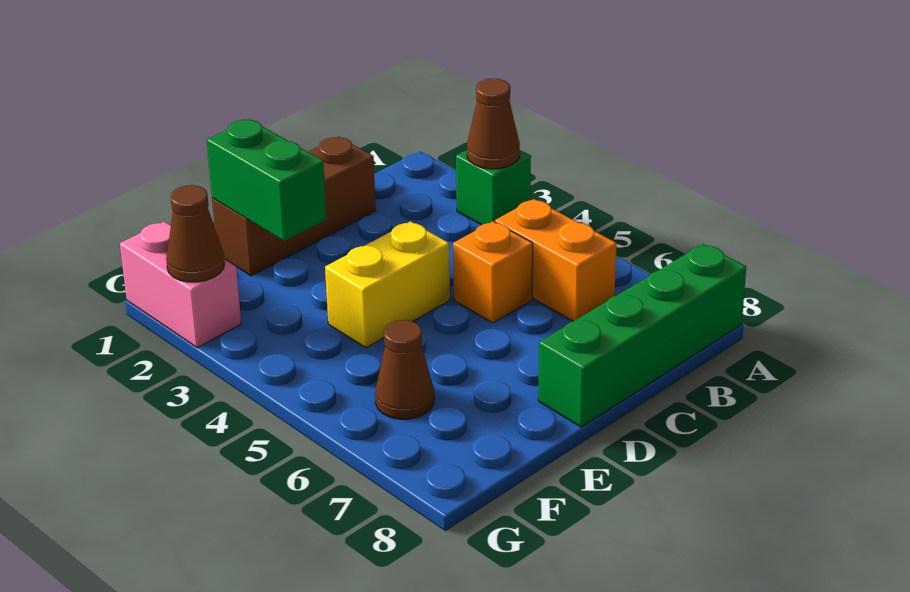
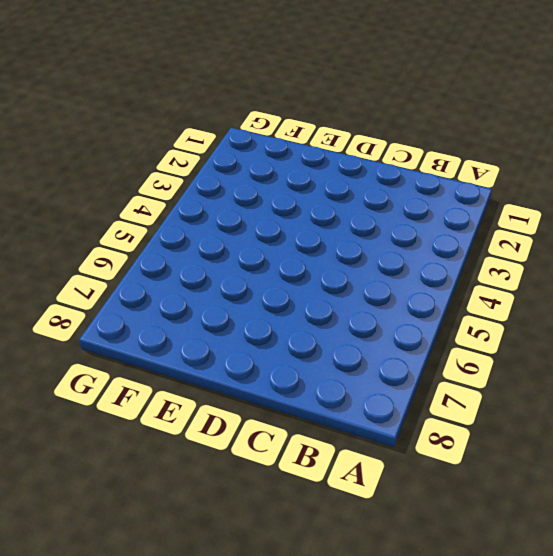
none -> green 1x1 brick [456,150,531,225]
none -> green 1x4 brick [538,244,746,427]

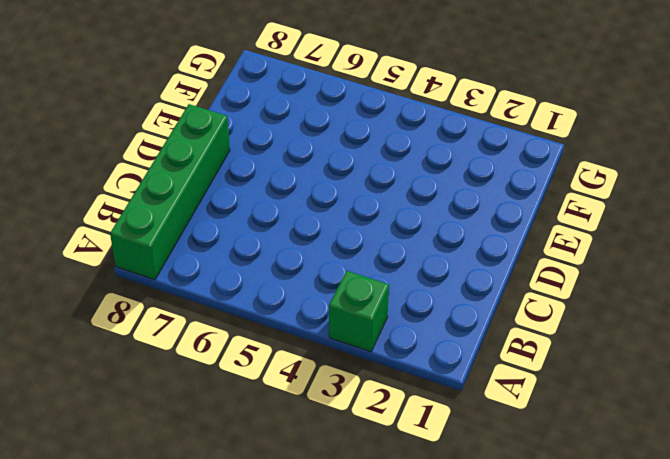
none -> orange 1x2 brick [495,199,617,321]
none -> brown 1x3 brick [212,137,376,276]

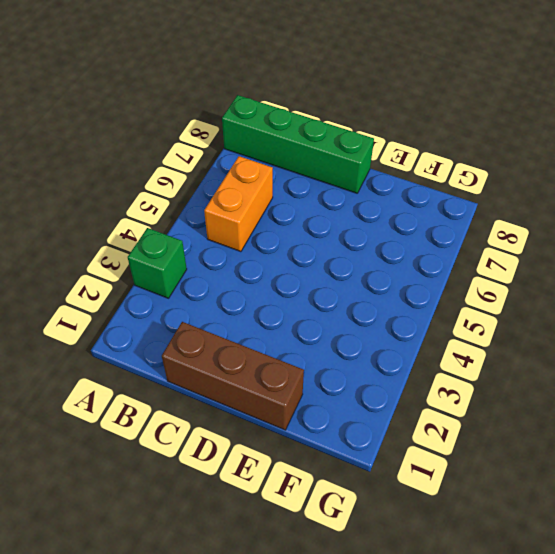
none -> orange 1x1 brick [453,221,533,323]
none -> yellow 1x2 brick [325,221,450,348]

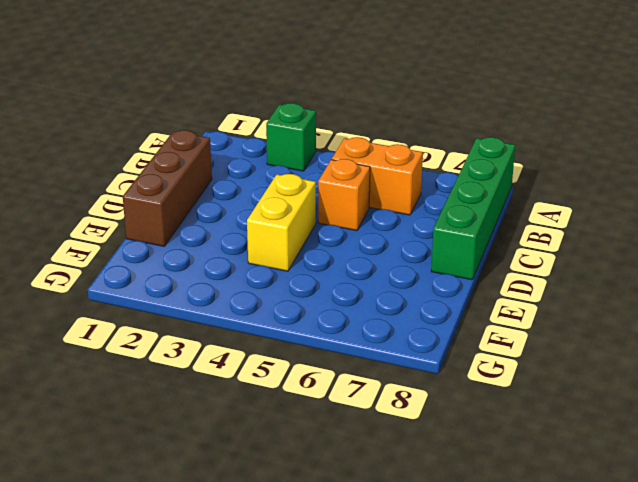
none -> brown 1x1 cone [375,320,434,419]
none -> pink 1x2 brick [120,222,241,348]

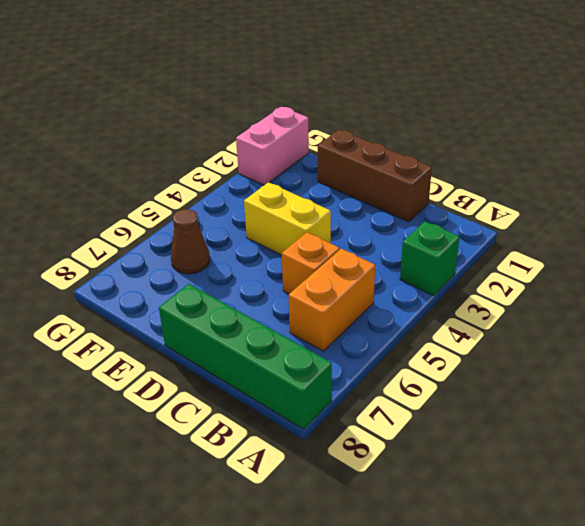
none -> brown 1x1 cone [467,79,520,169]
none -> green 1x2 brick [207,119,326,241]

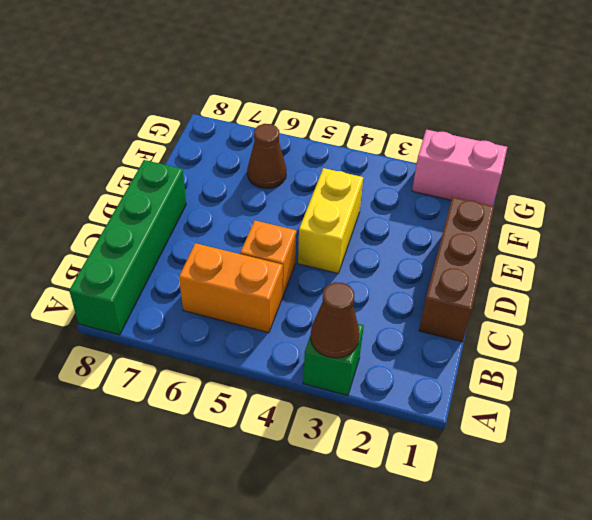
none -> green 1x2 brick [207,119,326,241]
none -> brown 1x1 cone [166,185,225,282]

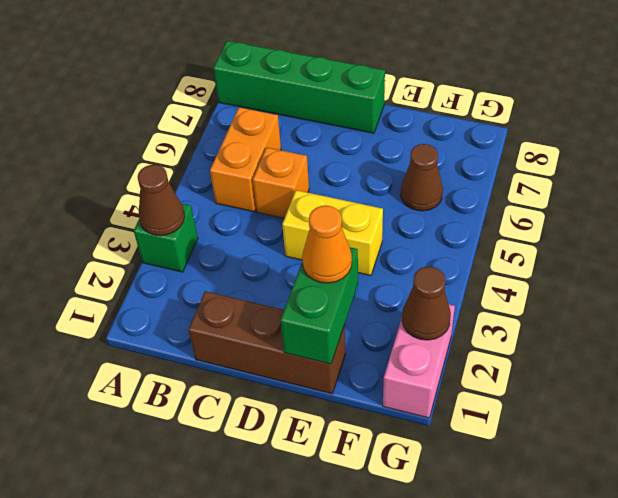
orange 1x1 cone [302,206,352,283] -> none

